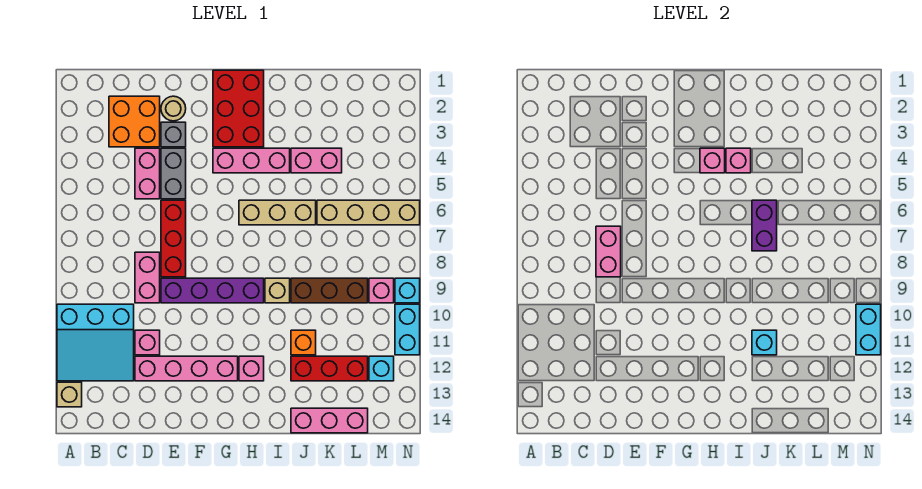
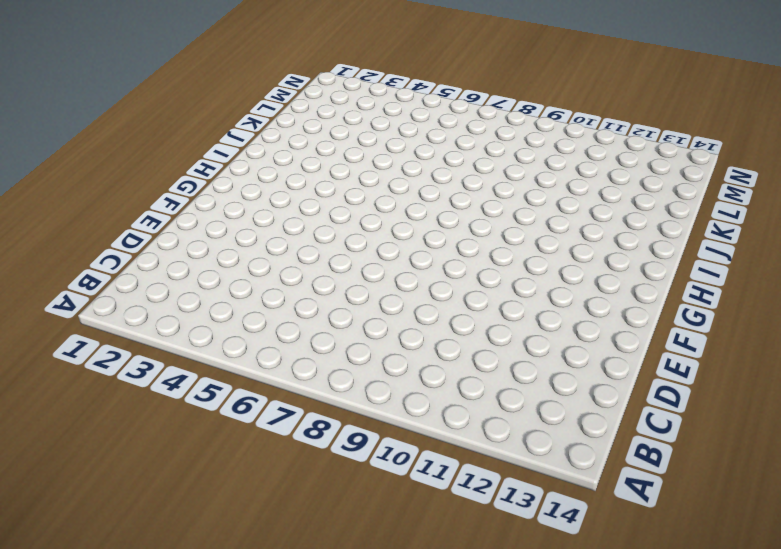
none -> cyan 3x3 slope [57,304,134,381]
none -> tan 1x1 brick [57,382,82,407]
none -> orange 2x2 brick [109,96,160,147]
none -> pink 1x2 brick [135,148,160,199]

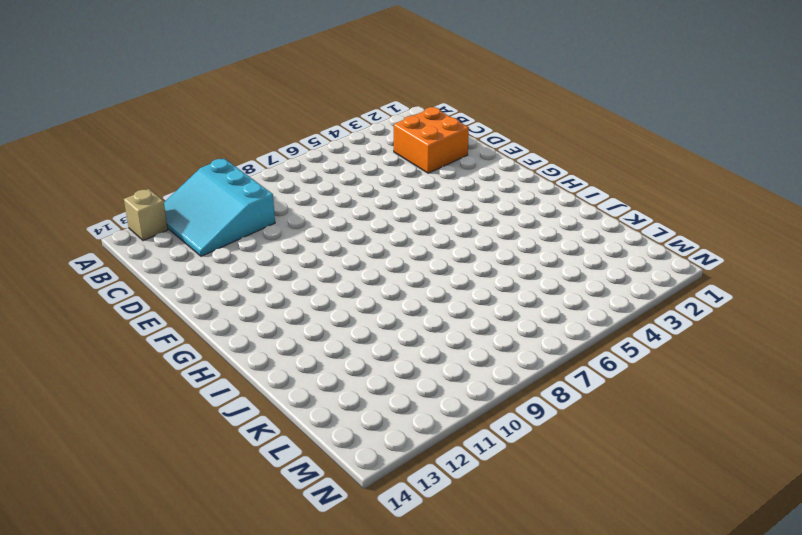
none -> pink 1x2 brick [135,148,160,199]
none -> pink 1x2 brick [135,252,160,303]
none -> pink 1x1 brick [135,330,160,355]
none -> pink 1x4 brick [135,356,238,381]

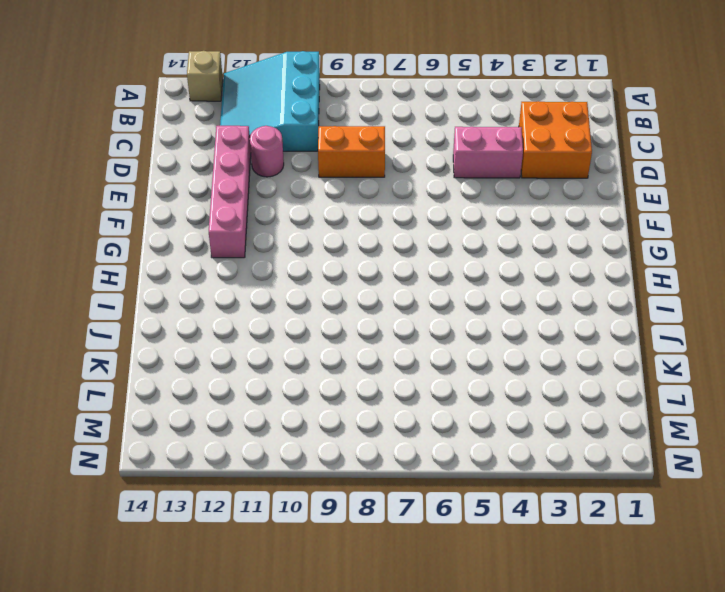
orange 1x2 brick [318,126,385,177] -> pink 1x2 brick [135,252,160,303]
pink 1x1 round brick [250,126,284,177] -> pink 1x1 brick [135,330,160,355]
none -> tan 1x1 round brick [161,96,186,121]
none -> grey 1x1 brick [161,122,186,147]
none -> grey 1x2 brick [161,148,186,199]
none -> red 1x3 brick [161,200,186,277]

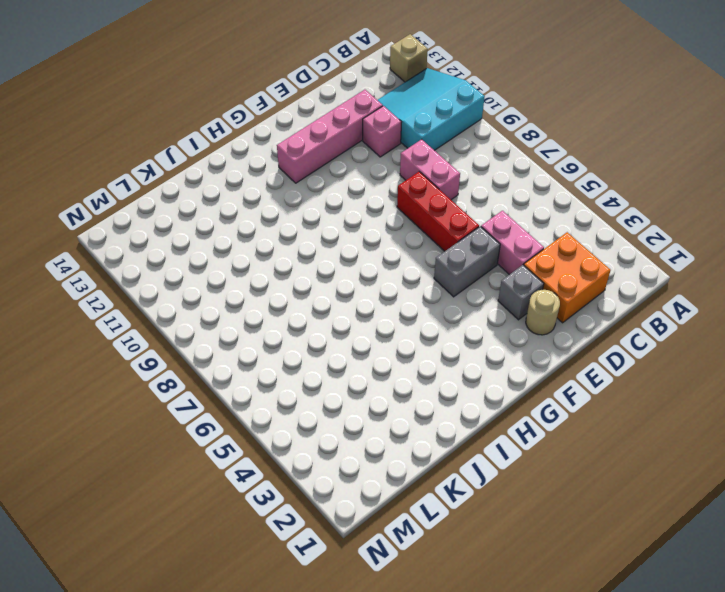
grey 1x2 brick [434,226,500,297] -> grey 1x2 brick turned to [161,148,186,199]
none -> purple 1x4 brick [161,278,264,303]
none -> red 2x3 brick [213,70,264,147]
none -> pink 1x3 brick [213,148,290,173]
none -> tan 1x3 brick [239,200,316,225]

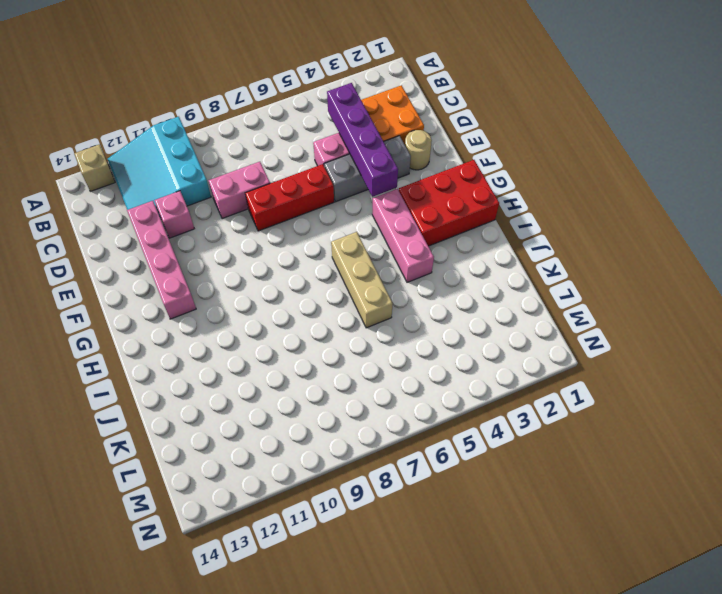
purple 1x4 brick [327,83,398,197] -> purple 1x4 brick moved to [161,278,264,303]
none -> pink 1x1 brick [239,356,264,381]
none -> tan 1x1 brick [265,278,290,303]
none -> pink 1x2 brick [291,148,342,173]
none -> brown 1x3 brick [291,278,368,303]

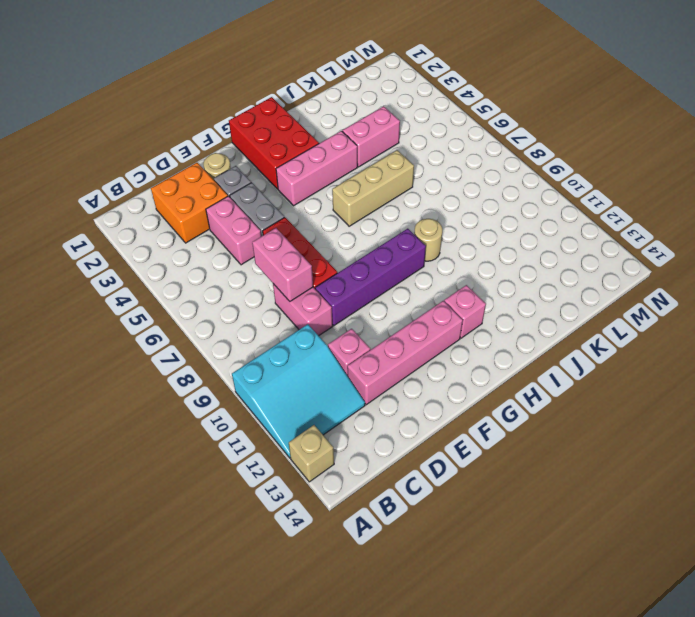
tan 1x1 round brick [414,219,442,261] -> tan 1x1 brick [265,278,290,303]
none -> brown 1x3 brick [291,278,368,303]
none -> orange 1x1 brick [291,330,316,355]
none -> red 1x3 brick [291,356,368,381]
none -> pink 1x3 brick [291,408,368,433]

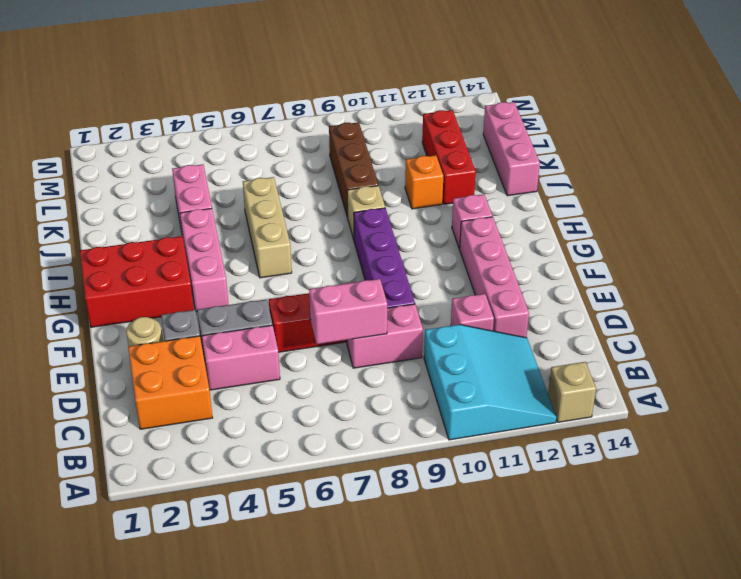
none -> tan 1x4 brick [317,200,420,225]
none -> pink 1x1 brick [369,278,394,303]
none -> cyan 1x1 brick [369,356,394,381]
none -> cyan 1x1 brick [395,278,420,303]

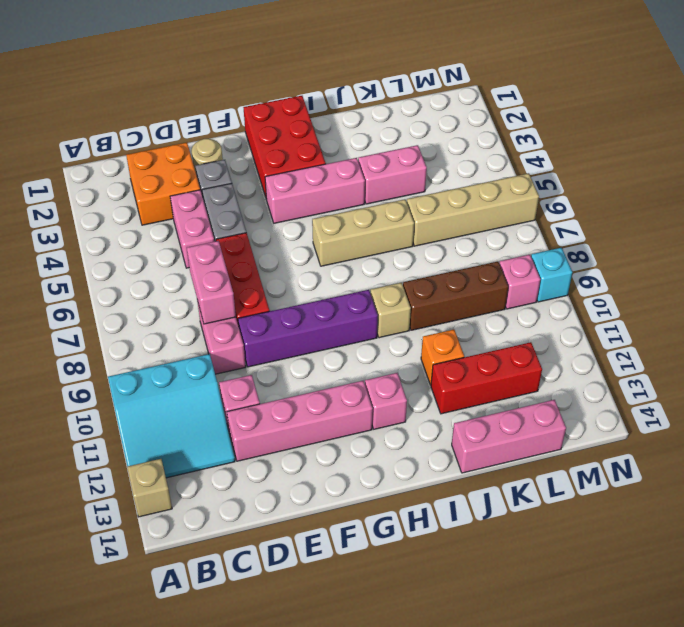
none -> cyan 1x1 brick [369,356,394,381]
none -> cyan 1x2 brick [395,304,420,355]
none -> pink 1x1 brick [700,148,725,173]
none -> pink 1x1 brick [726,148,751,173]

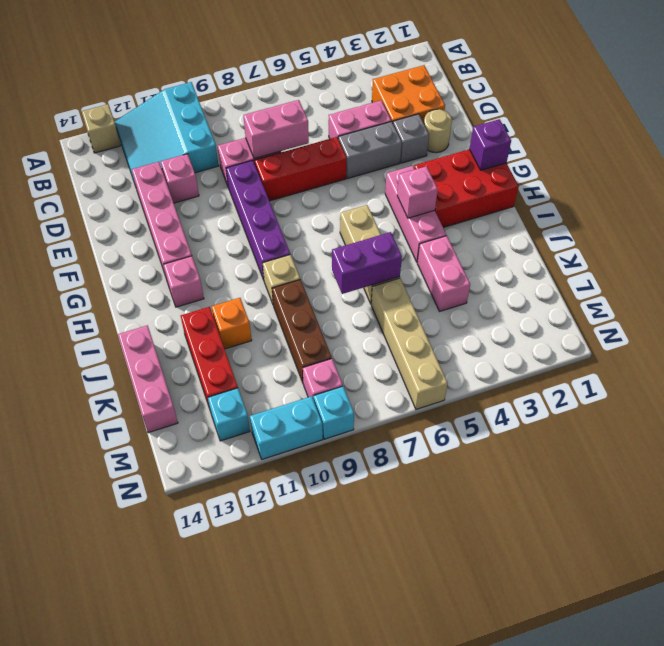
purple 1x1 brick [470,119,511,170] -> none
none -> pink 1x1 brick [726,148,751,173]
none -> cyan 1x1 brick [752,330,777,355]
none -> cyan 1x2 brick [856,304,881,355]

